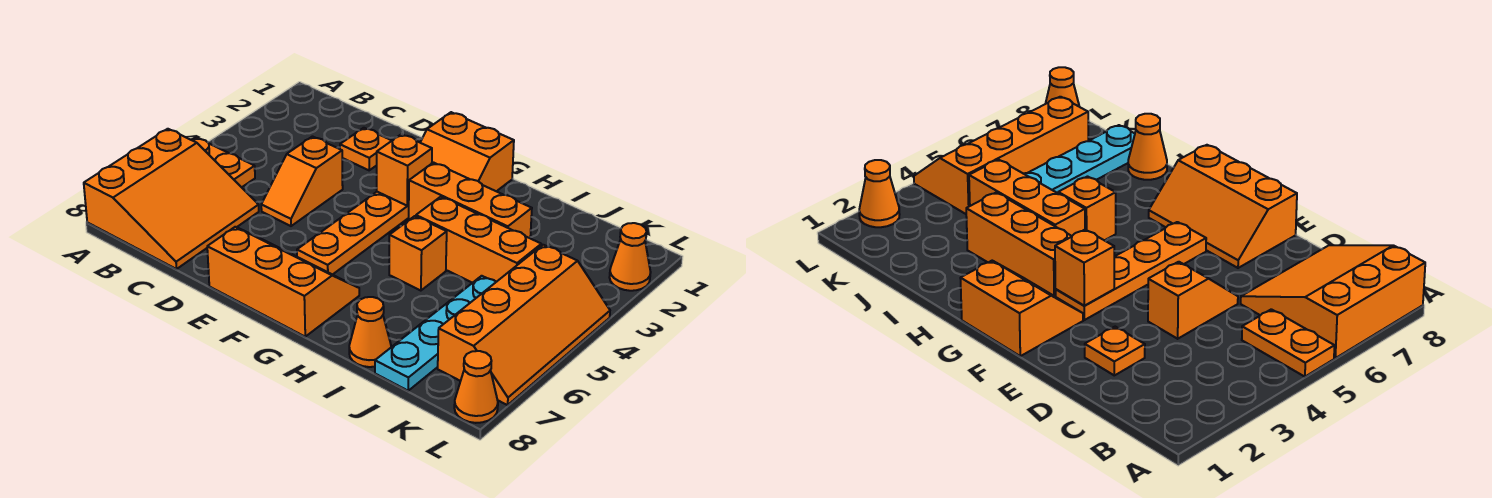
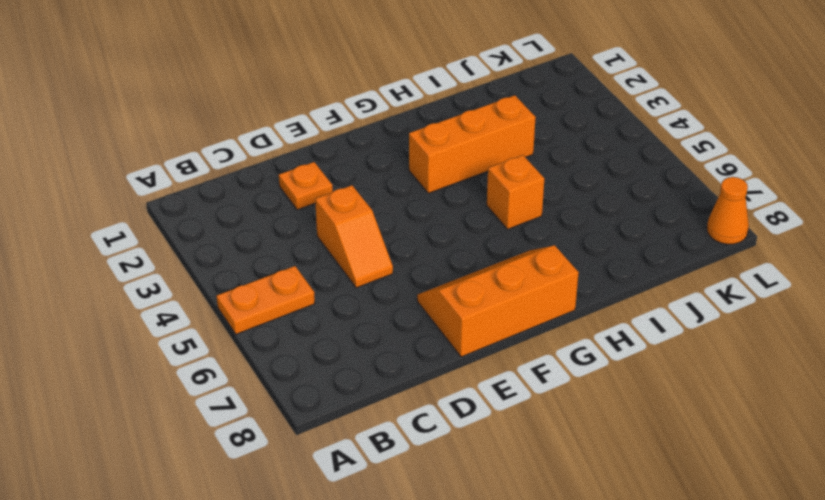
none -> orange 3x3 slope [84,129,259,269]
none -> orange 2x2 slope [420,112,514,191]
none -> orange 1x4 plate [297,192,409,275]

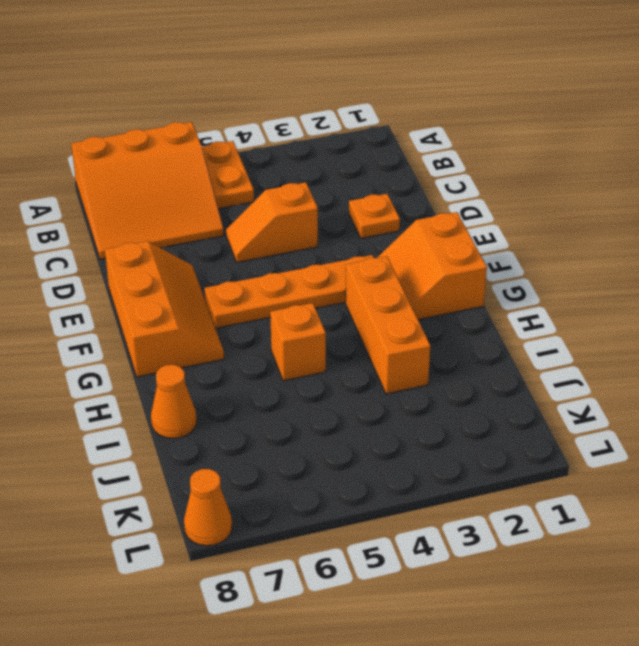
none -> orange 1x3 brick [416,197,541,283]
none -> cyan 1x4 plate [375,276,496,391]
none -> orange 2x4 slope [438,245,610,405]

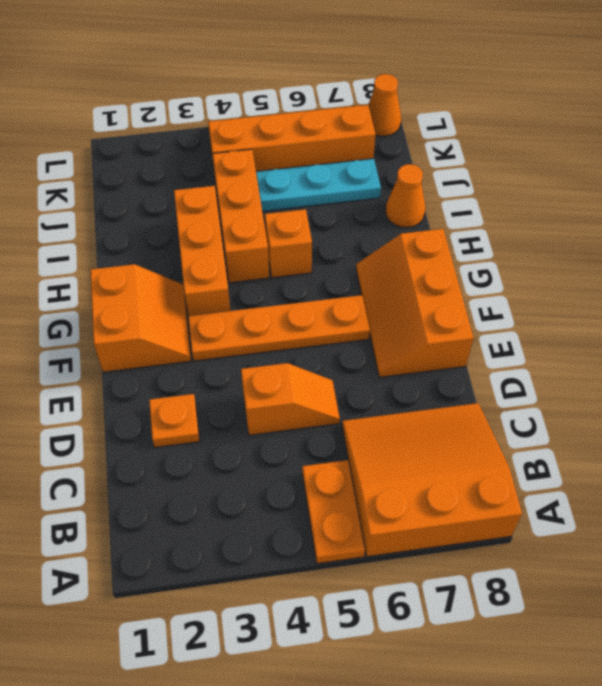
cyan 1x3 plate [256,159,381,211] -> cyan 1x4 plate [375,276,496,391]
none -> orange 1x1 cone [609,223,651,291]
none -> orange 1x1 brick [377,134,432,206]

